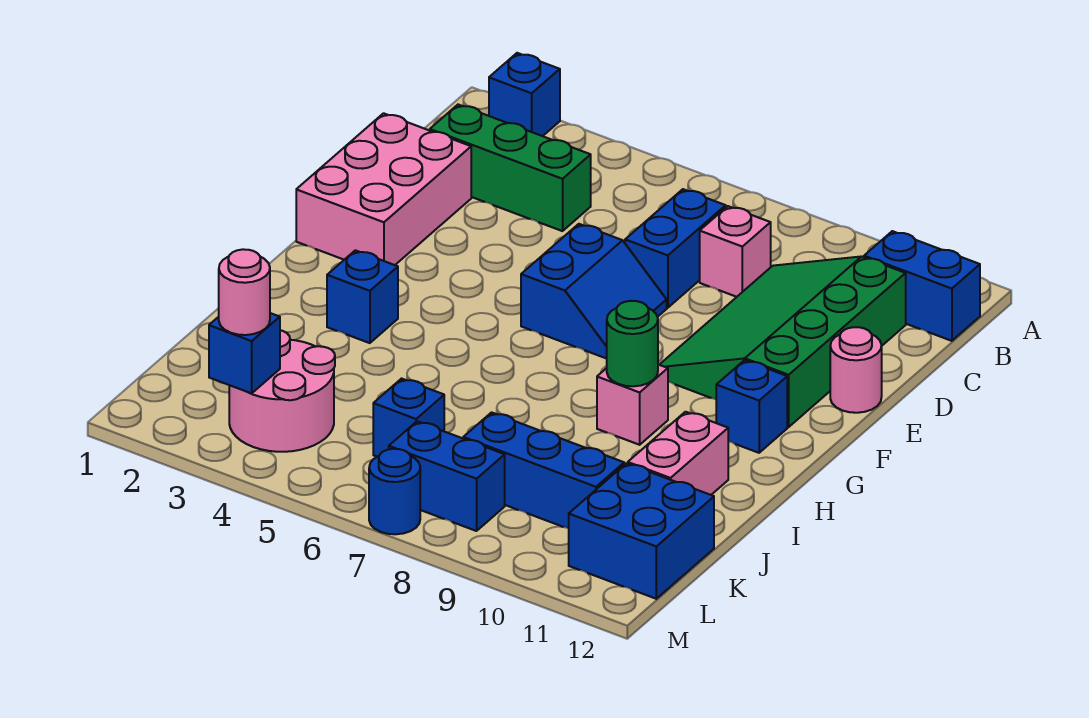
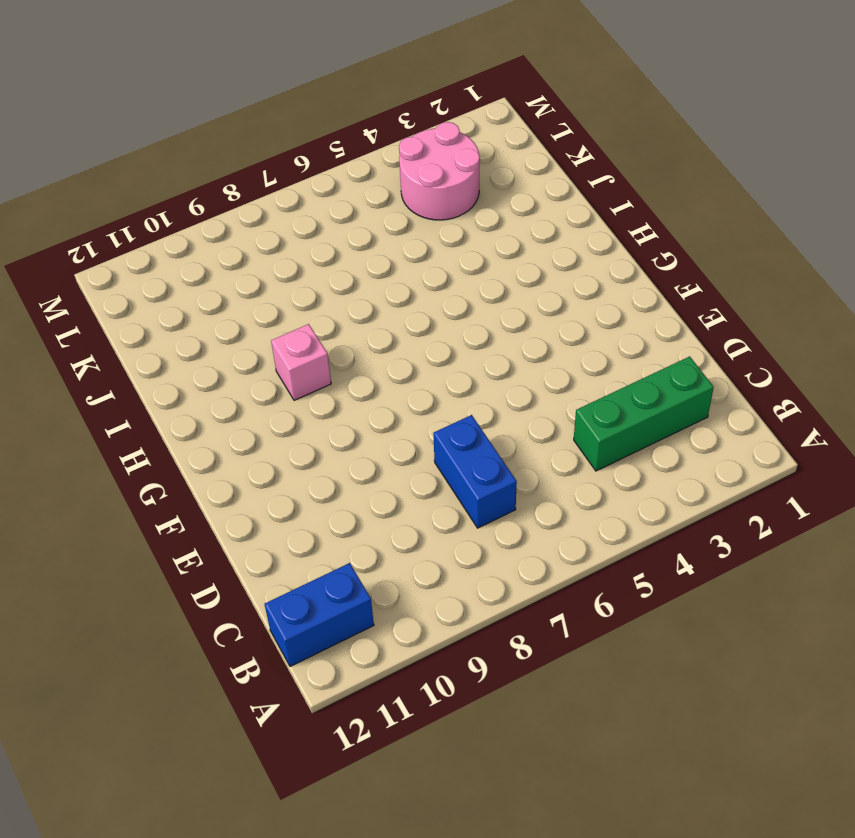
none -> blue 1x1 brick [489,53,560,136]
none -> pink 1x1 brick [700,206,771,297]
none -> green 3x4 slope [659,257,906,427]

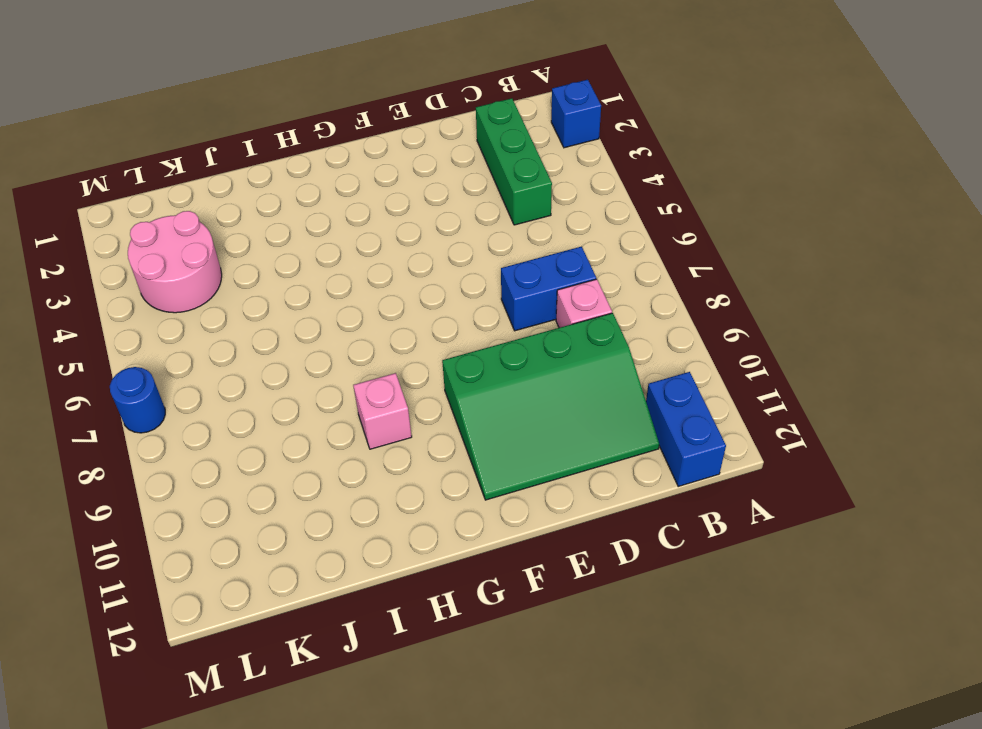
green 3x4 slope [442,313,659,500] -> green 3x4 slope turned to [659,257,906,427]
none -> pink 2x3 brick [296,113,471,265]
none -> blue 2x2 slope [521,224,667,359]
none -> pink 1x1 round brick [830,327,882,413]

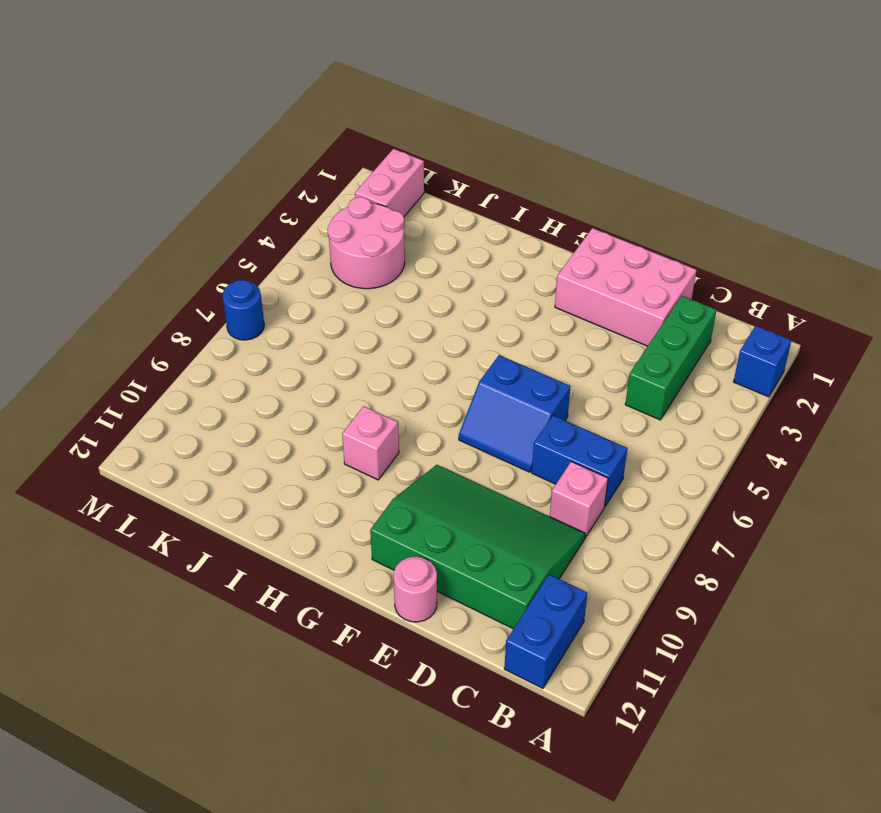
pink 1x2 brick [355,149,424,216] -> pink 1x2 brick turned to [628,412,728,495]
none -> blue 1x1 brick [716,360,787,453]
none -> blue 1x1 brick [327,250,398,343]
none -> blue 1x1 brick [373,379,444,457]

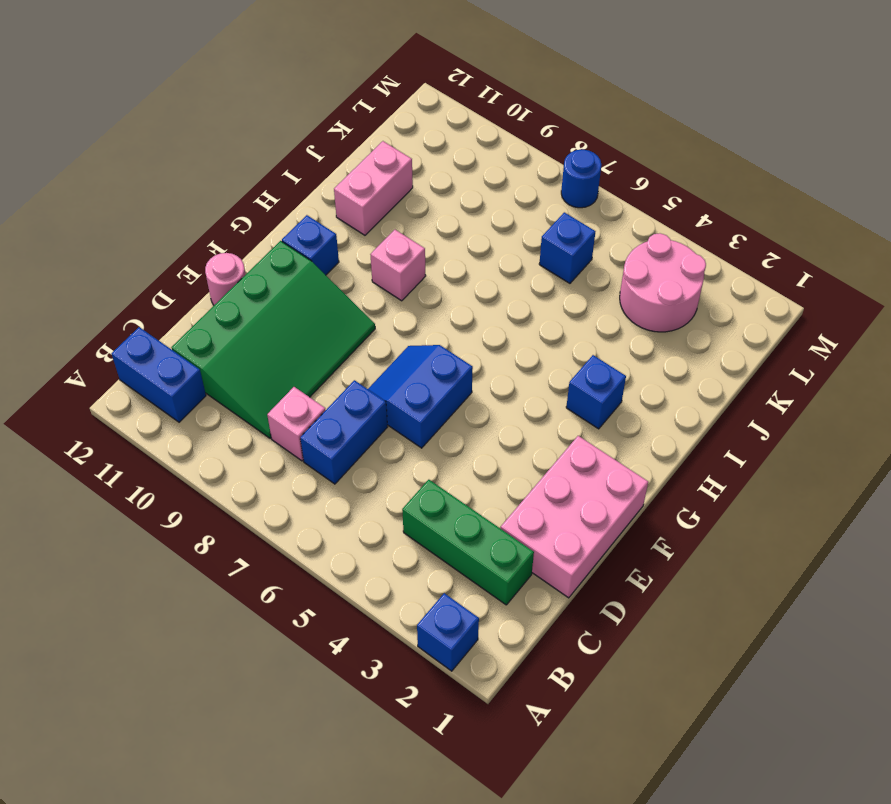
none -> blue 1x3 brick [463,412,624,528]
none -> blue 2x2 brick [569,463,714,599]
none -> blue 1x2 brick [389,421,505,531]

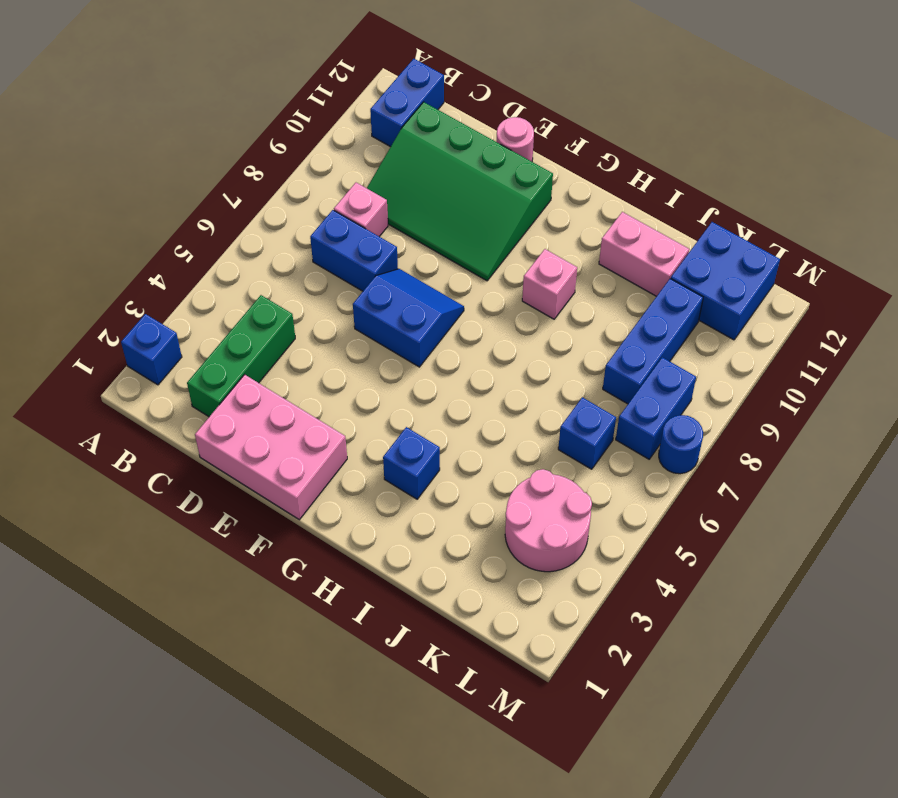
none -> blue 1x1 brick [716,360,787,453]
none -> green 1x1 round brick [607,301,658,386]
none -> blue 1x1 brick [209,313,280,393]

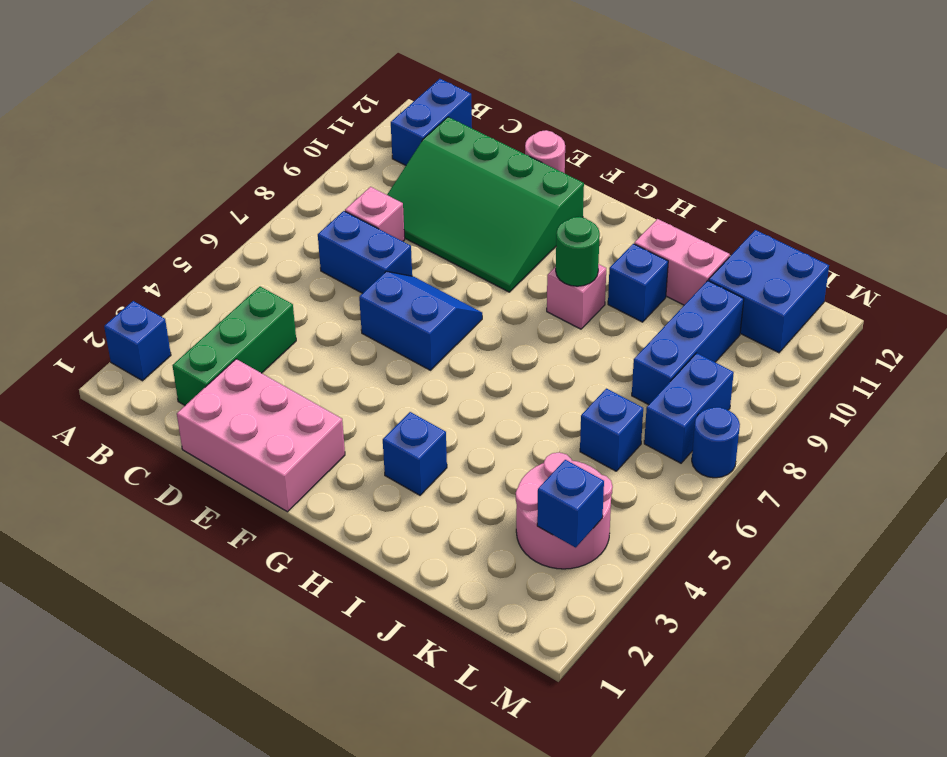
blue 1x1 brick [608,244,668,322] -> blue 1x1 brick moved to [716,360,787,453]
none -> pink 1x1 round brick [219,249,270,335]

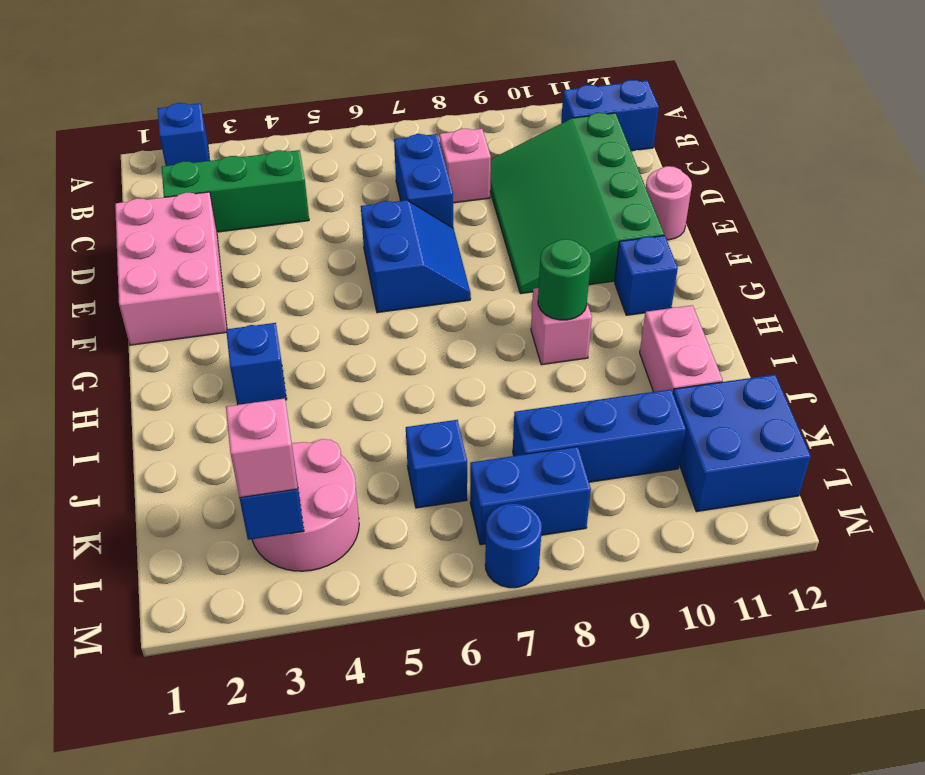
pink 1x1 brick [226,398,298,498] -> pink 1x1 round brick [219,249,270,335]

